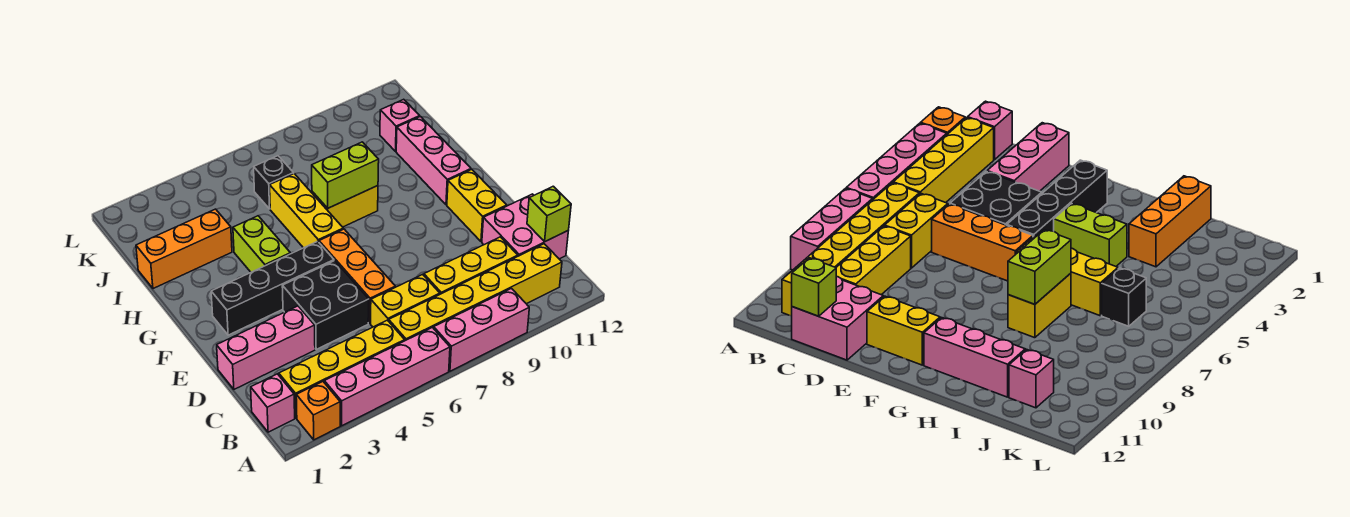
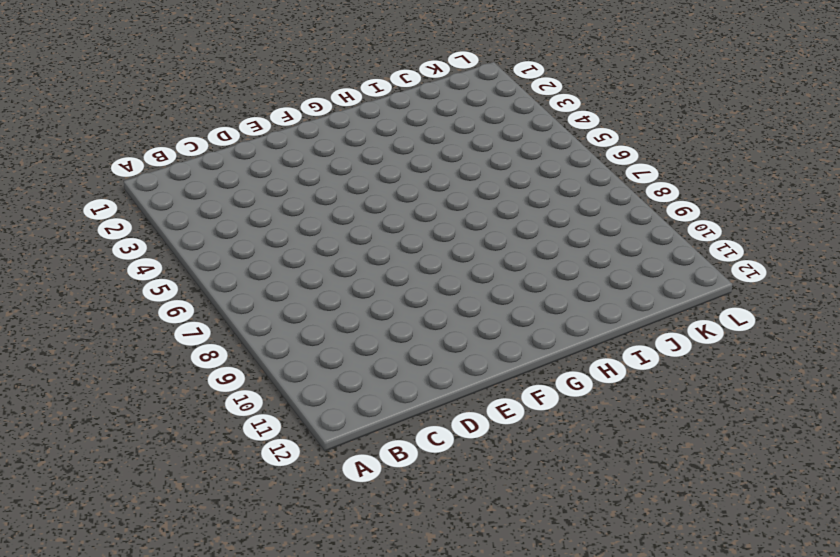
none -> orange 1x1 brick [296,382,340,440]
none -> pink 1x4 brick [324,327,450,426]
none -> pink 1x3 brick [434,288,529,371]

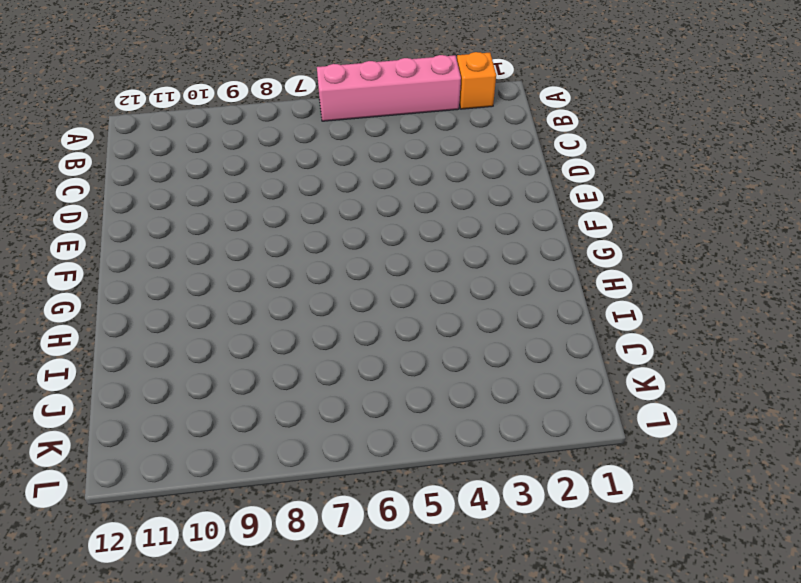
none -> pink 1x3 brick [434,288,529,371]
none -> pink 1x1 brick [251,374,295,432]
none -> yellow 1x4 brick [279,320,405,418]

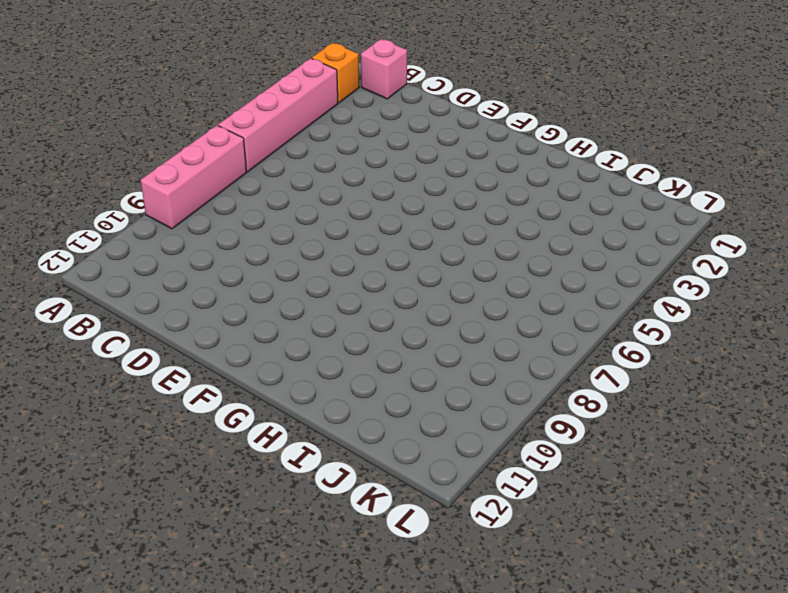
none -> yellow 1x4 brick [279,320,405,418]
none -> yellow 1x6 brick [389,244,562,341]
none -> yellow 1x2 brick [371,274,440,327]

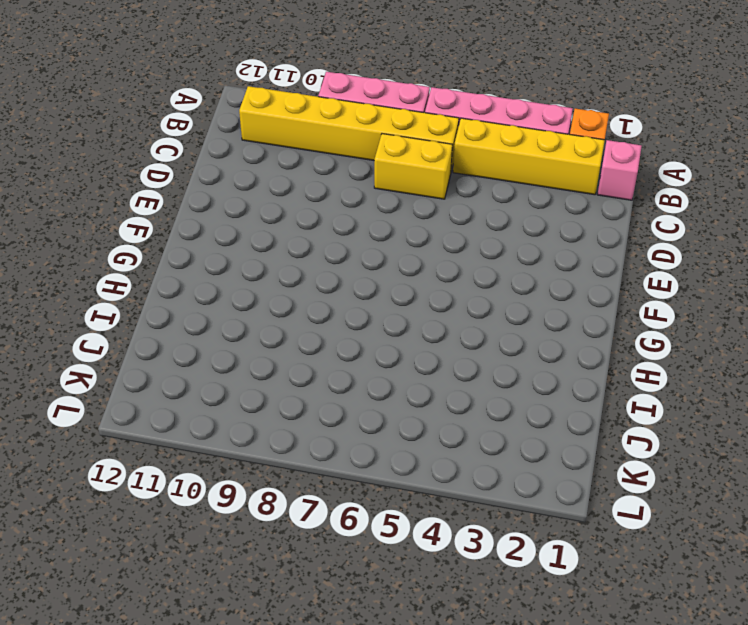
none -> yellow 1x3 brick [424,237,518,294]
none -> pink 2x2 brick [482,194,569,259]
none -> pink 1x3 brick [217,306,315,389]

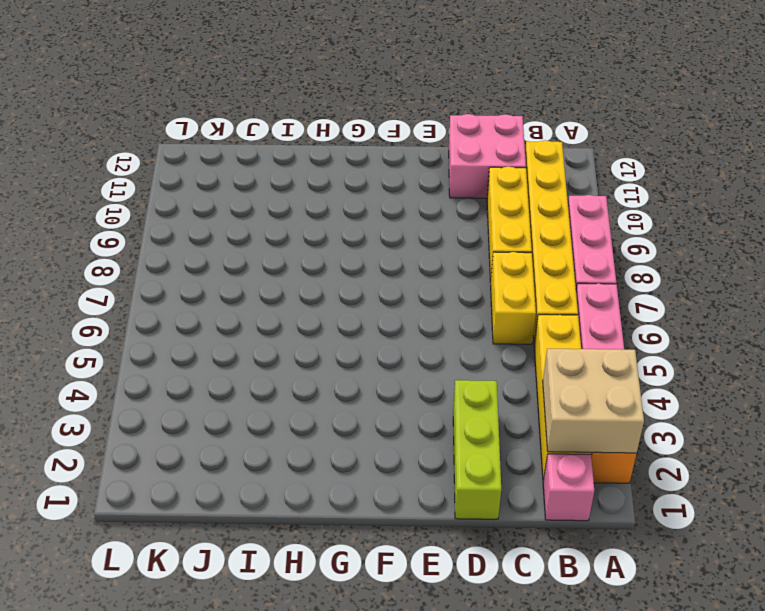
tan 2x2 brick [543,349,644,453] -> none
lime 1x3 brick [453,380,501,519] -> pink 1x3 brick [217,306,315,389]
none -> black 2x2 brick [282,261,369,349]
none -> orange 1x3 brick [319,229,395,323]
none -> yellow 1x2 brick [447,169,507,242]

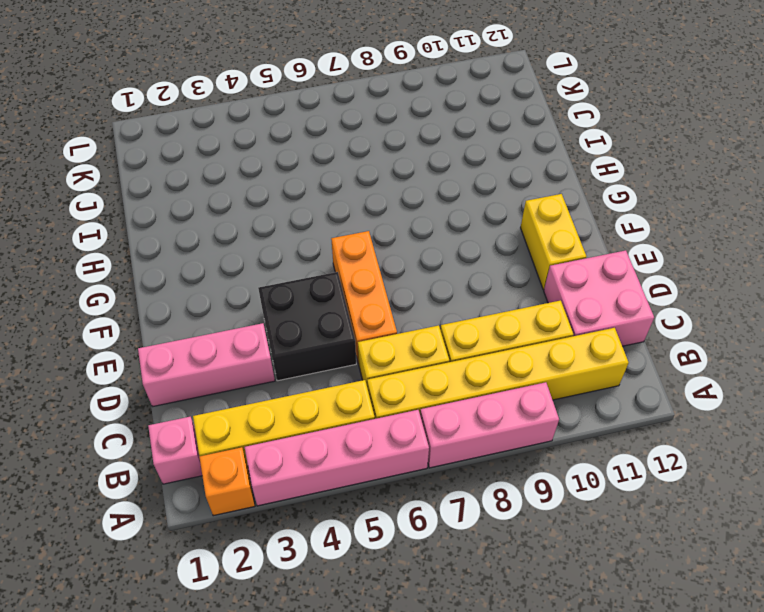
none -> black 1x4 brick [211,241,334,335]
none -> lime 1x2 brick [233,216,290,272]
none -> yellow 1x3 brick [270,174,343,248]

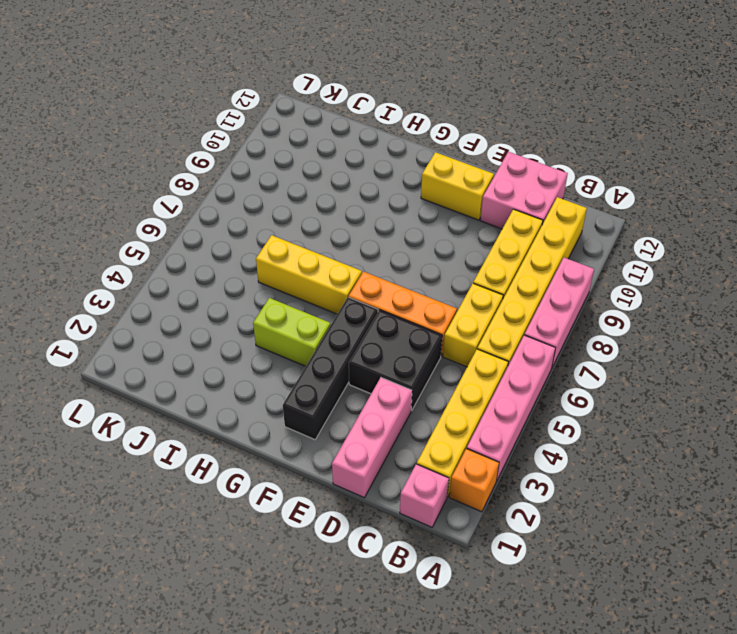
none -> pink 1x3 brick [396,117,471,205]
none -> yellow 1x2 brick [312,186,378,227]
none -> orange 1x3 brick [136,209,232,289]

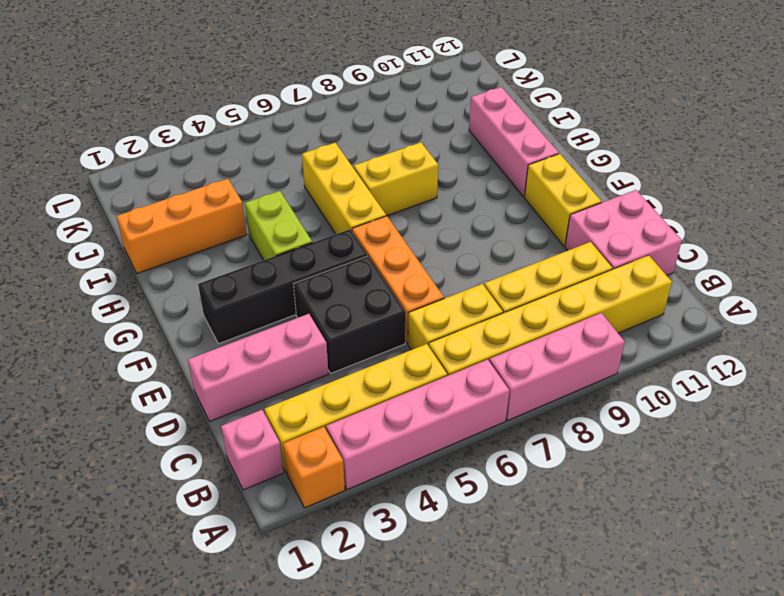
none -> black 1x1 brick [254,156,294,209]
none -> pink 1x1 brick [380,99,420,152]
none -> lime 1x1 brick [527,186,571,241]

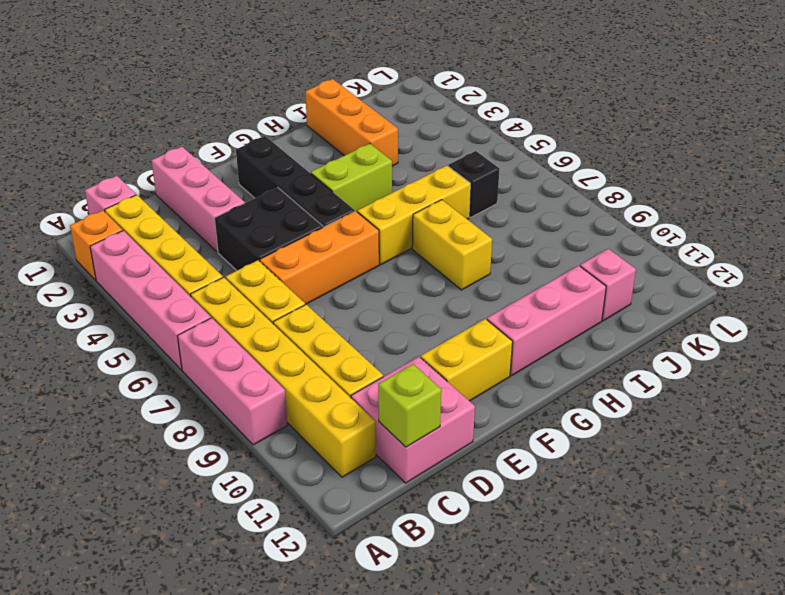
none -> lime 1x2 brick [312,142,379,208]

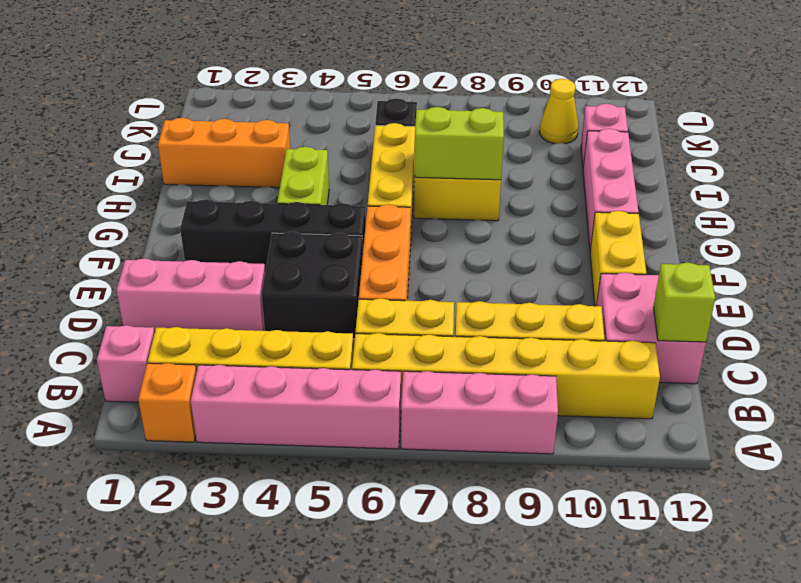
yellow 1x1 cone [540,79,579,144] -> none

